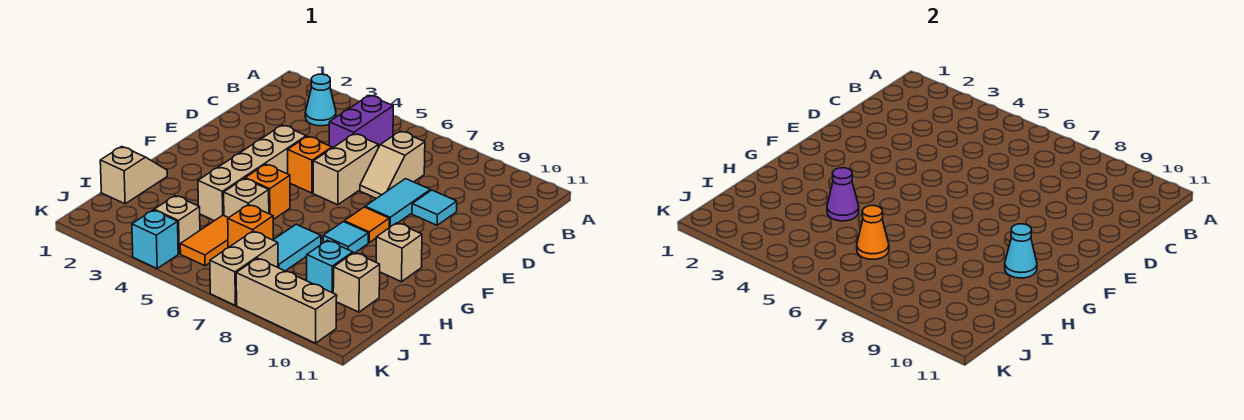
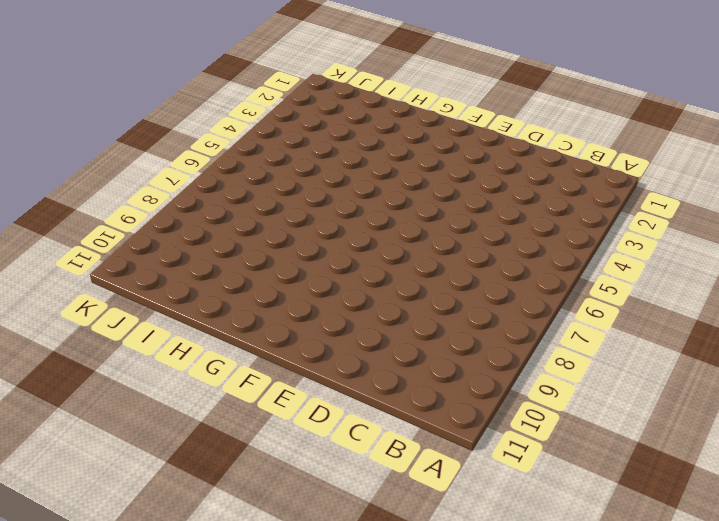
none -> cyan 1x1 cone [305,74,336,126]
none -> purple 1x2 brick [329,96,393,148]
none -> tan 1x2 slope [360,131,425,199]

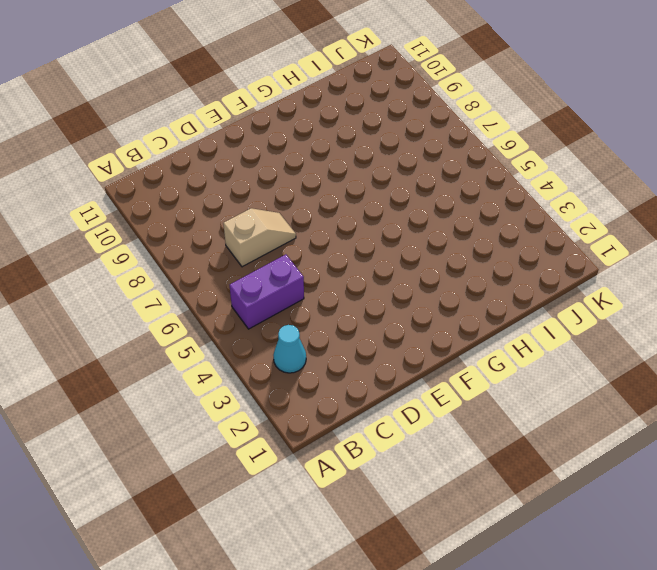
none -> tan 1x2 brick [313,134,379,205]
none -> cyan 1x2 tile [365,179,430,228]
none -> cyan 1x1 tile [412,190,457,225]

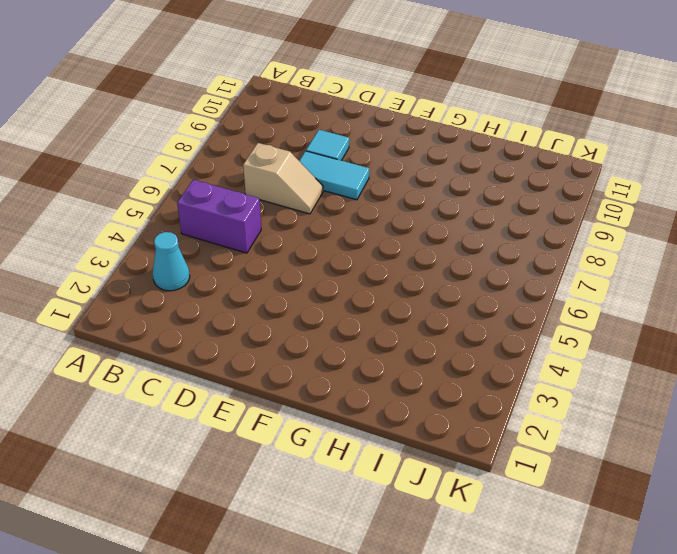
none -> tan 1x2 brick [313,134,379,205]
none -> tan 1x4 brick [198,125,306,221]
none -> orange 1x1 brick [288,136,332,193]

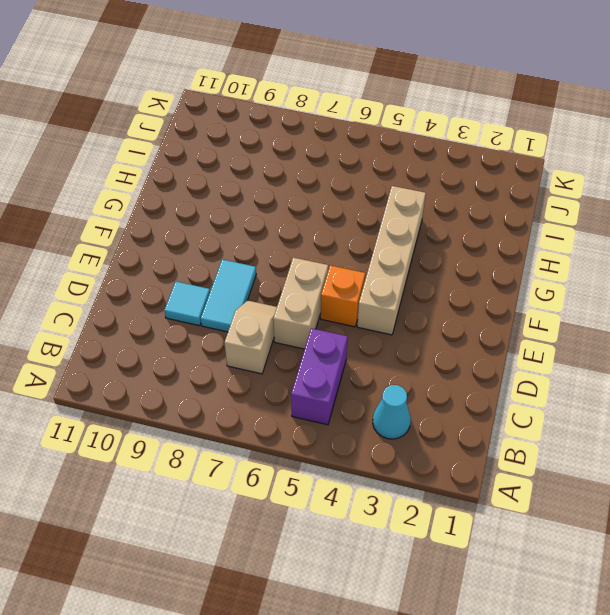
none -> orange 1x1 tile [344,207,389,243]
none -> orange 1x1 brick [245,164,290,220]
none -> cyan 1x1 tile [323,222,368,253]

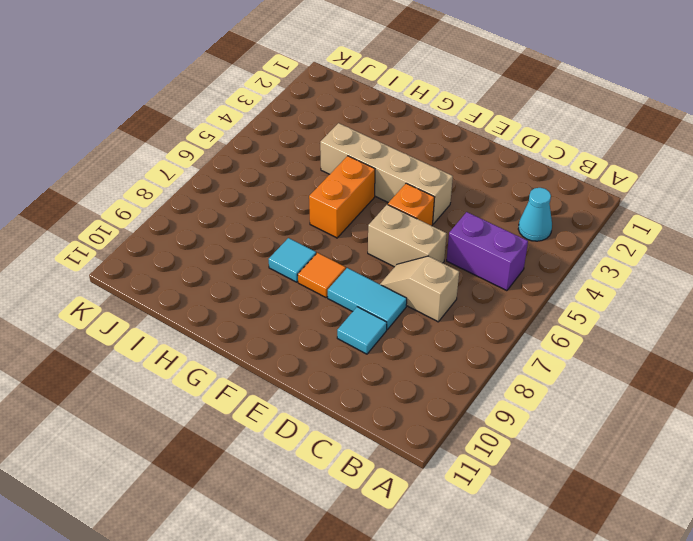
orange 1x2 brick [309,156,375,238] -> orange 1x1 brick [245,164,290,220]
none -> tan 1x1 brick [376,223,422,282]
none -> tan 1x2 slope [100,147,167,204]
none -> tan 1x1 brick [224,179,269,218]

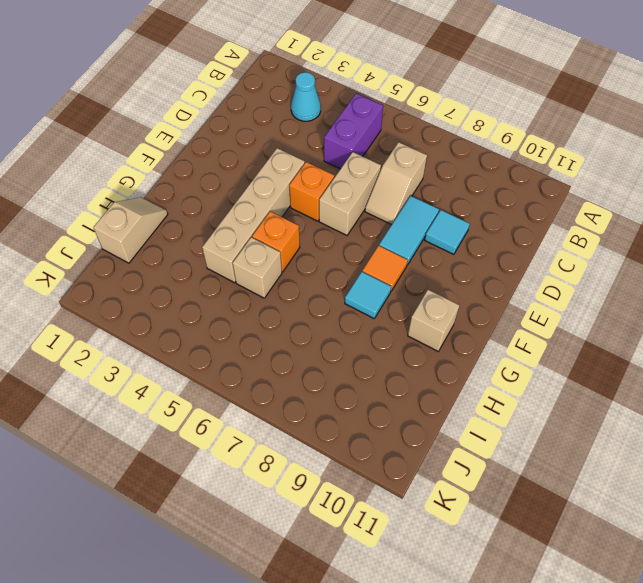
none -> cyan 1x2 tile [273,224,321,271]
none -> orange 1x2 tile [180,215,228,266]
none -> orange 1x1 brick [228,205,273,248]

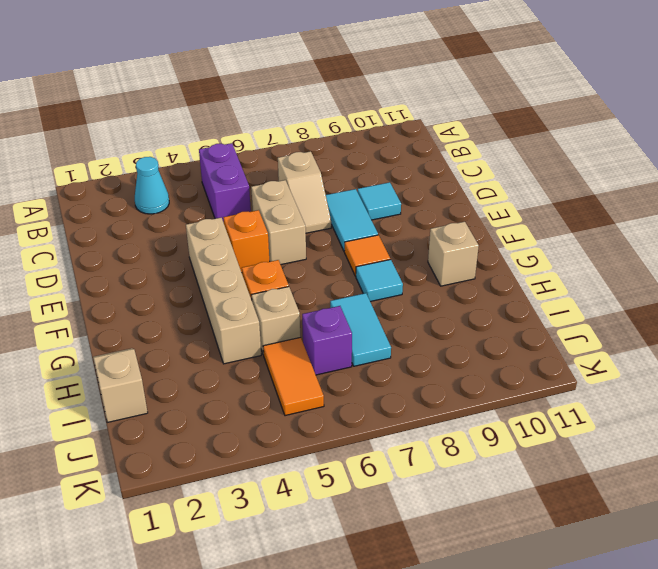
purple 1x1 brick [302,306,352,375] -> orange 1x1 brick [228,205,273,248]
none -> cyan 1x1 brick [307,240,353,293]
none -> tan 1x1 brick [333,253,380,312]
none -> tan 1x1 brick [154,196,200,254]

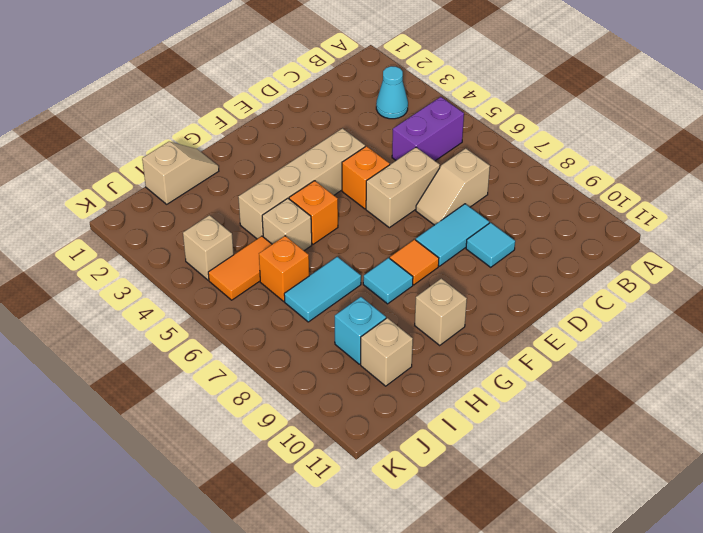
none -> tan 1x2 brick [210,231,278,305]
none -> cyan 1x1 brick [132,210,178,268]
none -> tan 1x3 brick [236,258,337,343]

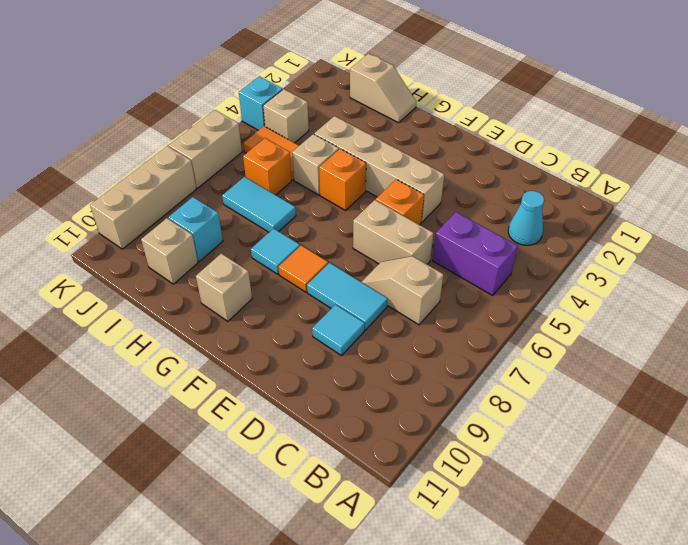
tan 1x2 brick [169,110,242,188] -> tan 1x2 brick turned to [210,231,278,305]
none -> cyan 1x1 cone [1005,224,1037,278]
none -> purple 1x1 cone [827,168,859,221]
none -> orange 1x1 cone [857,206,889,259]

